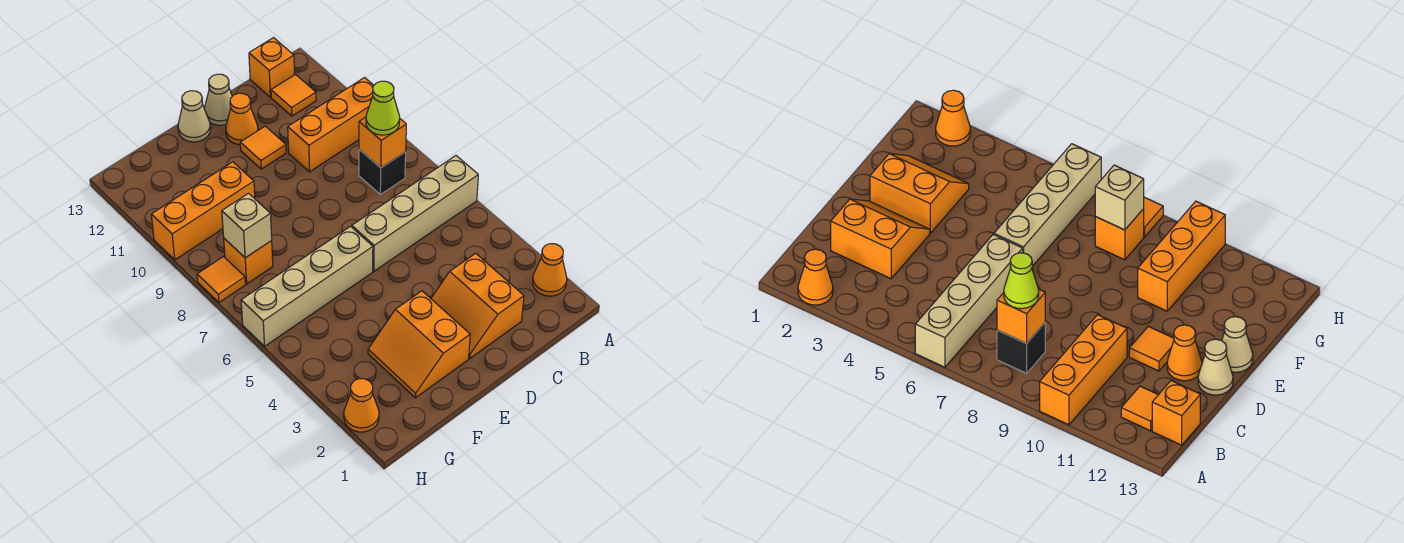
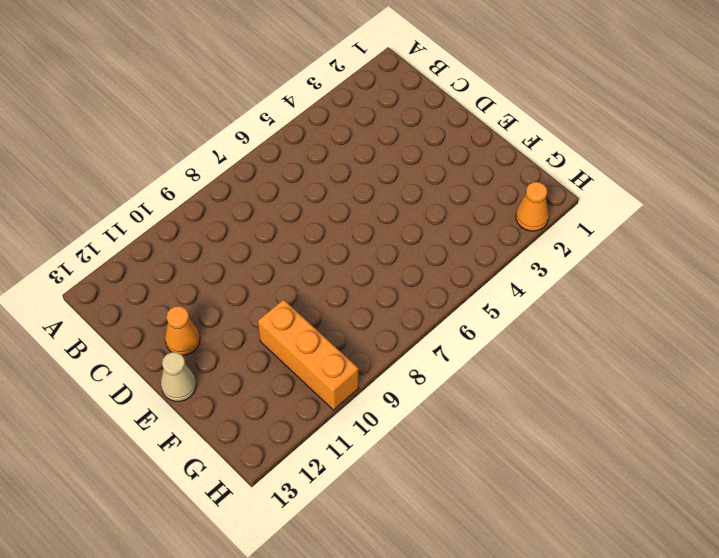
none -> orange 1x1 cone [533,244,567,296]
none -> tan 1x4 brick [352,156,478,271]
none -> orange 1x3 brick [288,78,374,172]

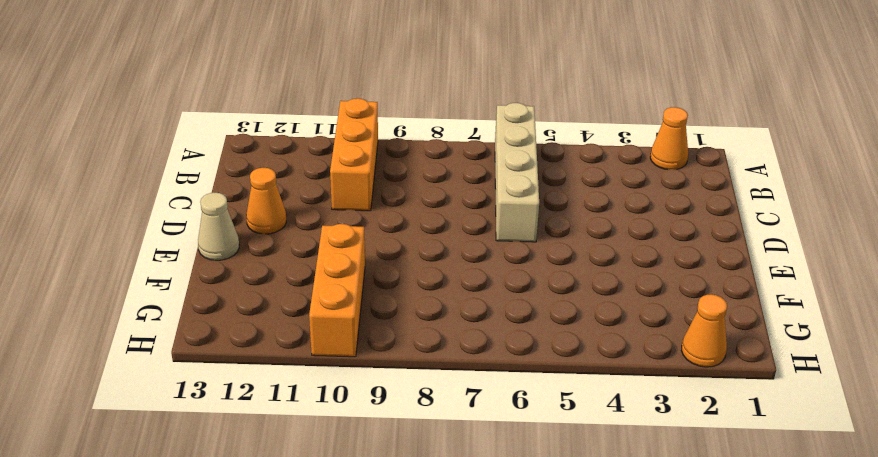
none -> black 1x1 brick [359,149,406,194]
none -> orange 1x1 tile [271,75,316,116]
none -> orange 1x1 brick [249,38,295,97]

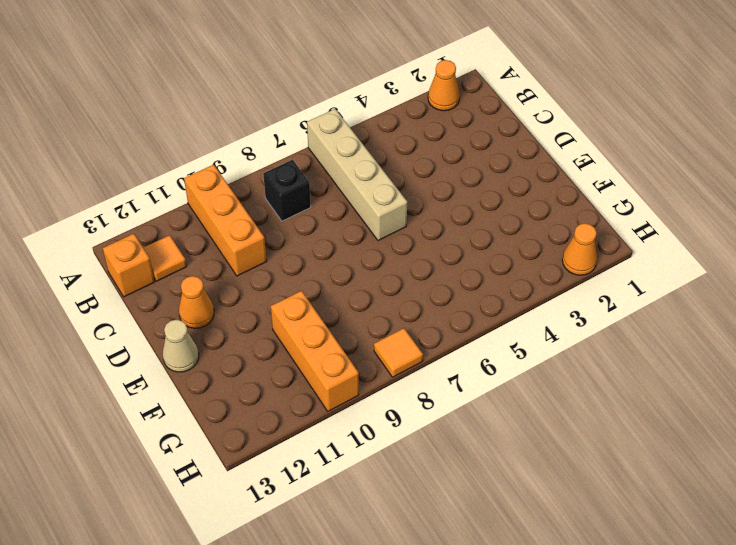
none -> orange 2x2 slope [431,253,524,358]
none -> orange 1x1 tile [240,126,286,169]
none -> tan 1x1 cone [205,74,232,125]

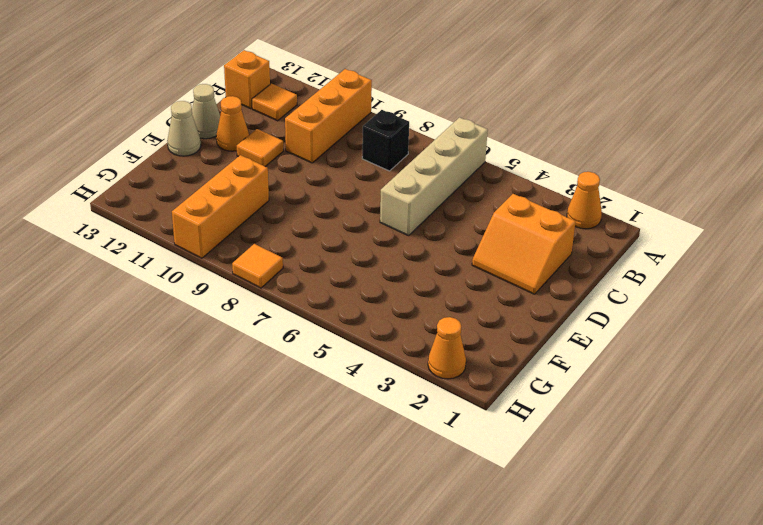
none -> orange 2x2 slope [368,291,470,398]
none -> tan 1x4 brick [241,226,373,346]
none -> orange 1x1 brick [224,238,273,284]

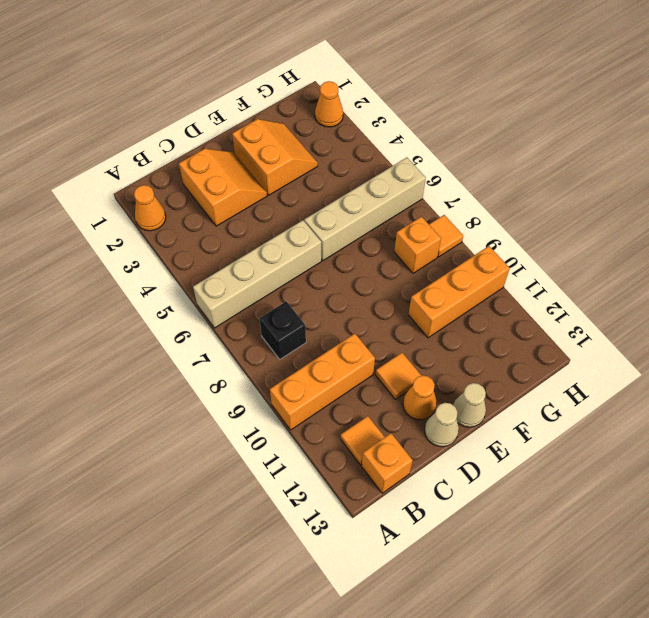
none -> orange 1x1 brick [359,117,406,168]
none -> tan 1x1 brick [222,193,272,258]
none -> lime 1x1 cone [366,81,400,135]

